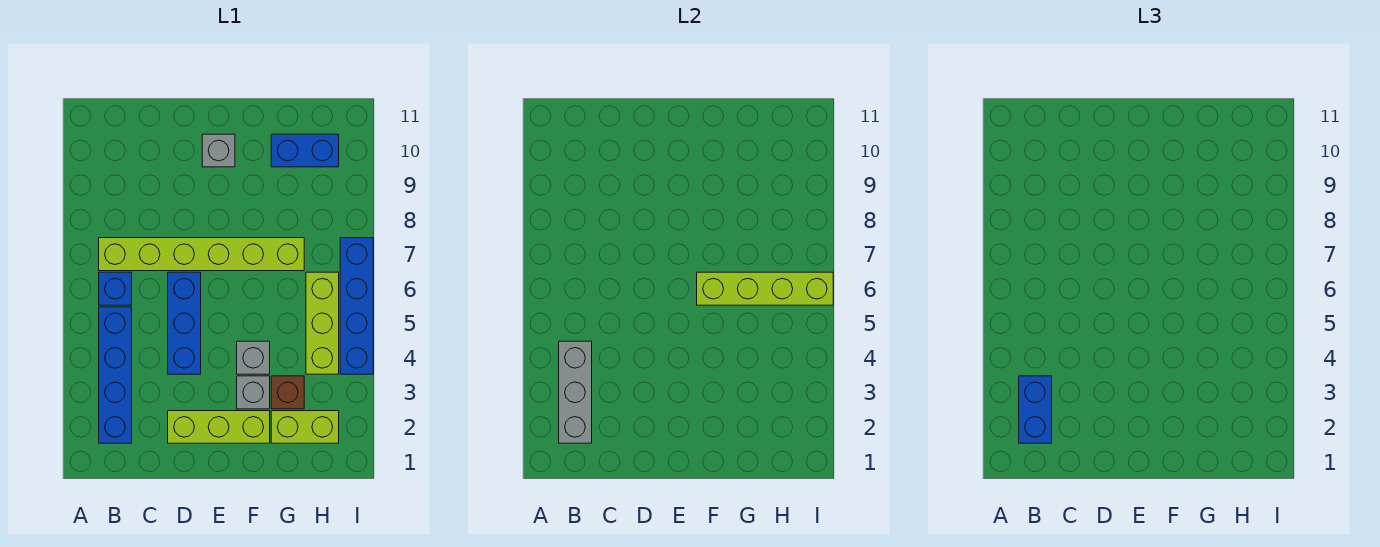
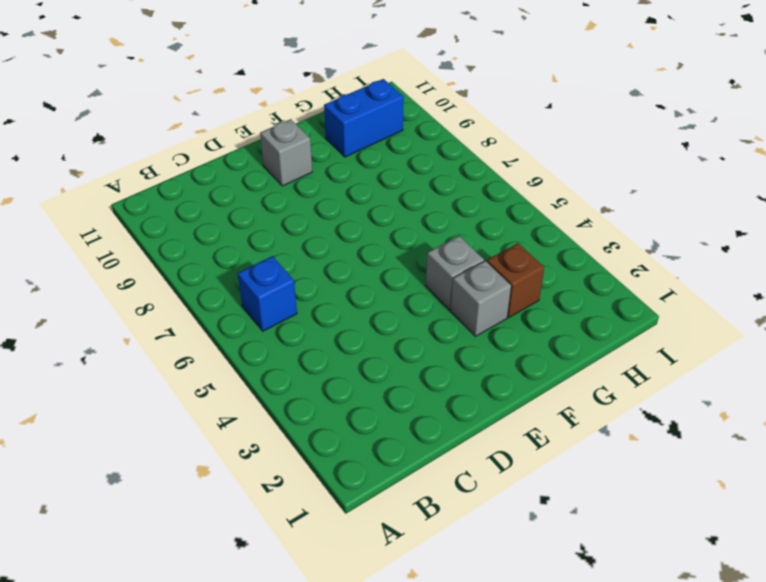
none -> blue 1x4 brick [99,307,132,443]
none -> lime 1x6 brick [99,238,304,271]
none -> lime 1x3 brick [168,411,270,443]

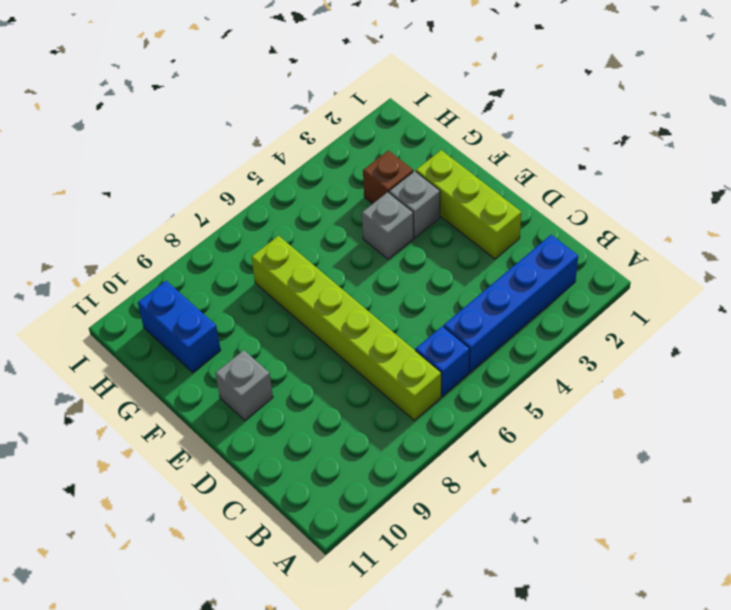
none -> blue 1x3 brick [168,272,201,374]
none -> lime 1x2 brick [271,411,339,443]
none -> lime 1x3 brick [306,272,339,374]

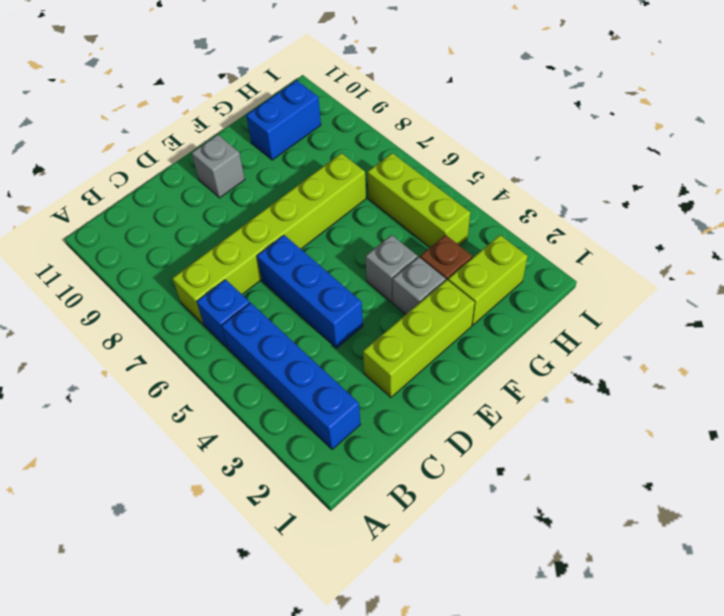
none -> blue 1x4 brick [340,238,373,374]
none -> grey 1x3 brick [559,341,592,443]
none -> lime 1x4 brick [697,272,833,305]

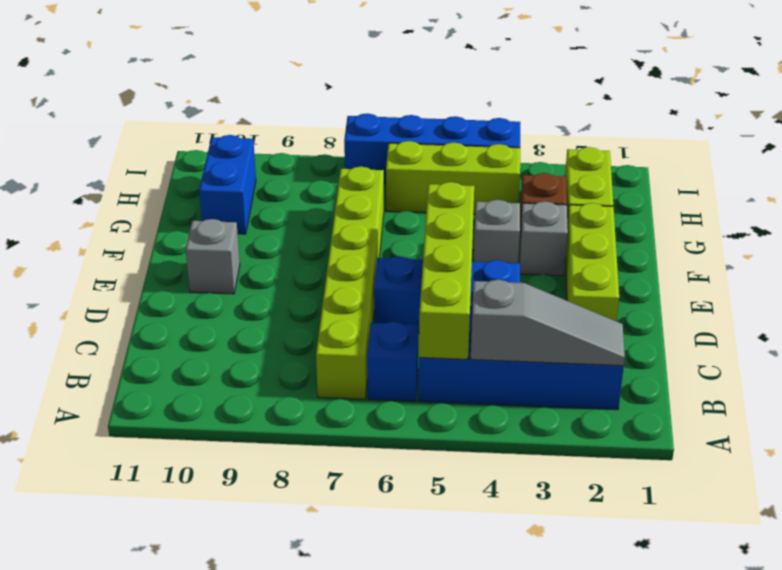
grey 1x3 slope [471,280,625,366] -> grey 1x3 brick [559,341,592,443]
lime 1x4 brick [419,182,474,359] -> lime 1x4 brick moved to [697,272,833,305]
none -> blue 1x2 brick [1019,376,1052,443]

